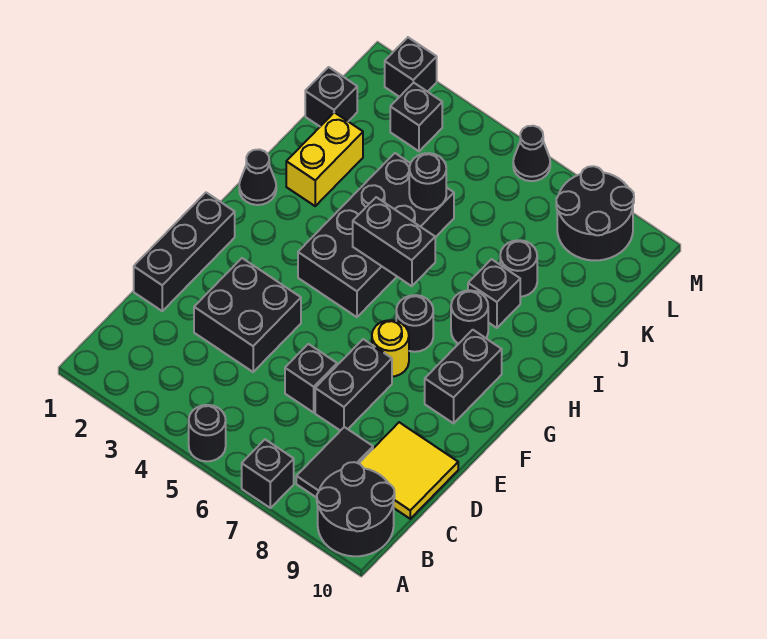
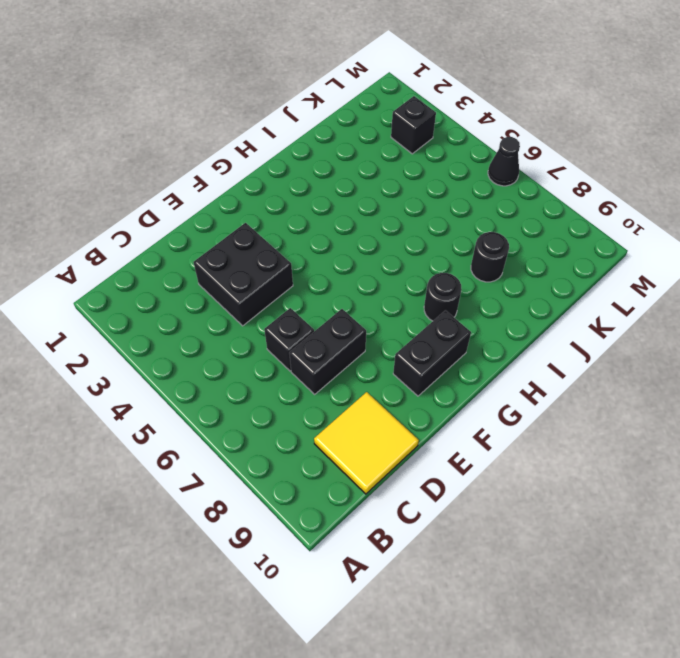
none -> black 1x1 round brick [189,405,226,461]
none -> black 1x1 brick [242,440,294,508]
none -> black 2x2 round brick [317,462,395,556]

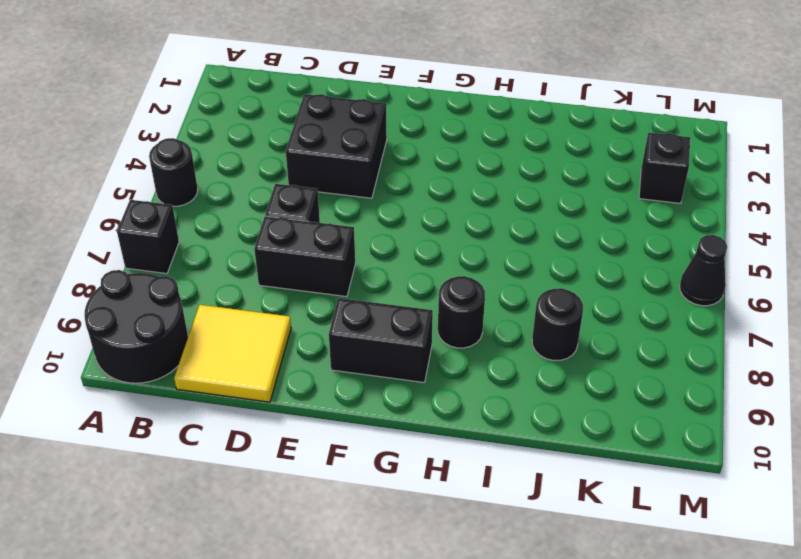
none -> black 1x2 tile [296,427,373,498]
none -> black 1x3 brick [134,193,235,311]
none -> yellow 1x1 round brick [372,320,409,377]

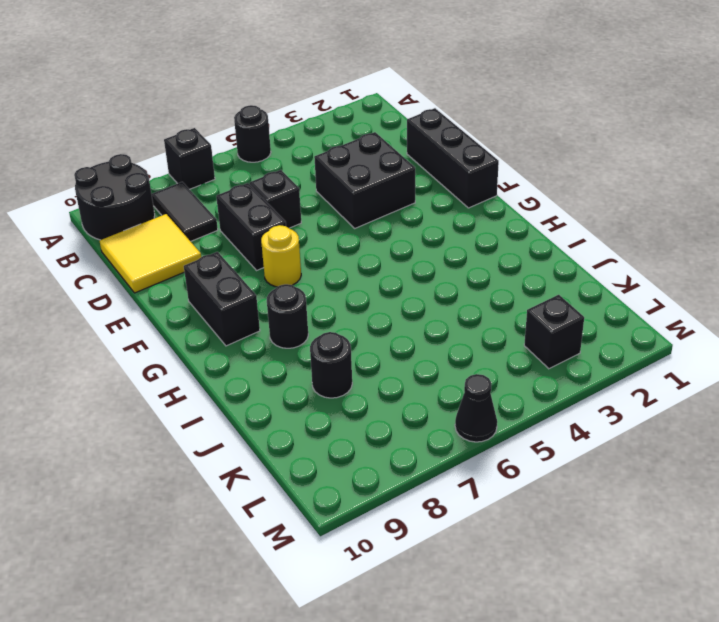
none -> black 2x4 brick [298,153,454,317]
none -> black 1x1 round brick [396,295,433,352]
none -> black 1x1 cone [239,150,276,205]

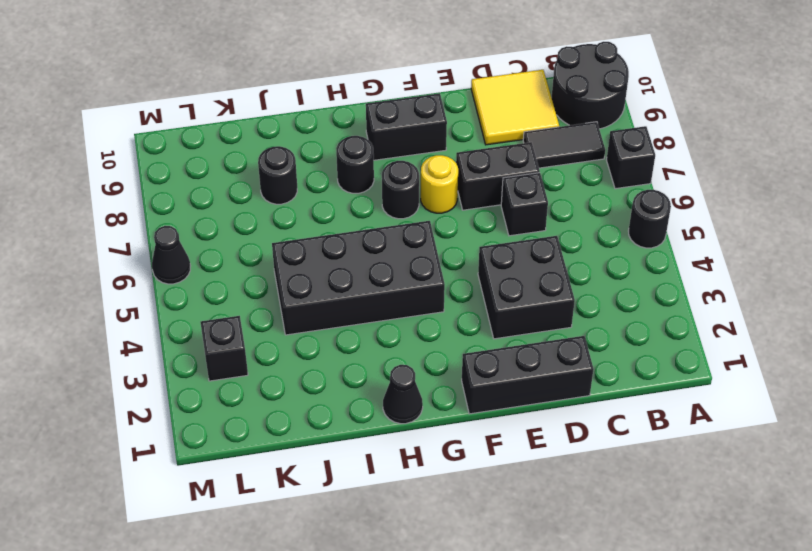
none -> yellow 1x2 brick [286,112,363,206]
none -> black 1x1 brick [468,259,520,328]
none -> black 1x1 brick [305,67,357,126]

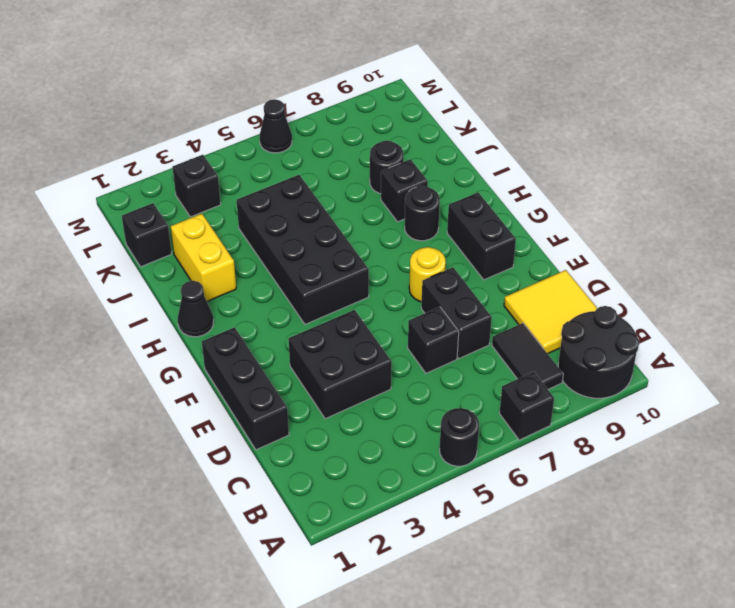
none -> black 1x1 round brick [396,295,433,352]
none -> black 2x2 round brick [556,166,634,261]
none -> black 1x1 brick [385,38,437,97]

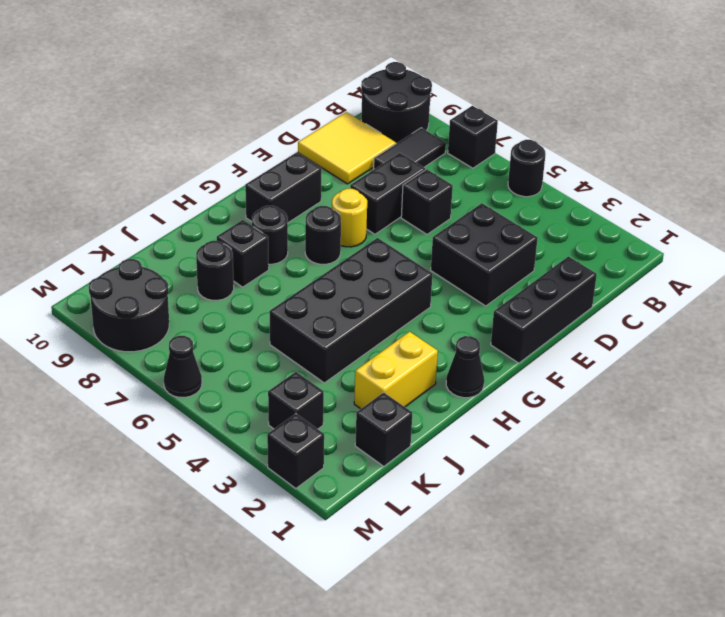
none -> black 1x2 brick [353,197,435,286]
none -> black 1x1 round brick [409,153,446,210]

